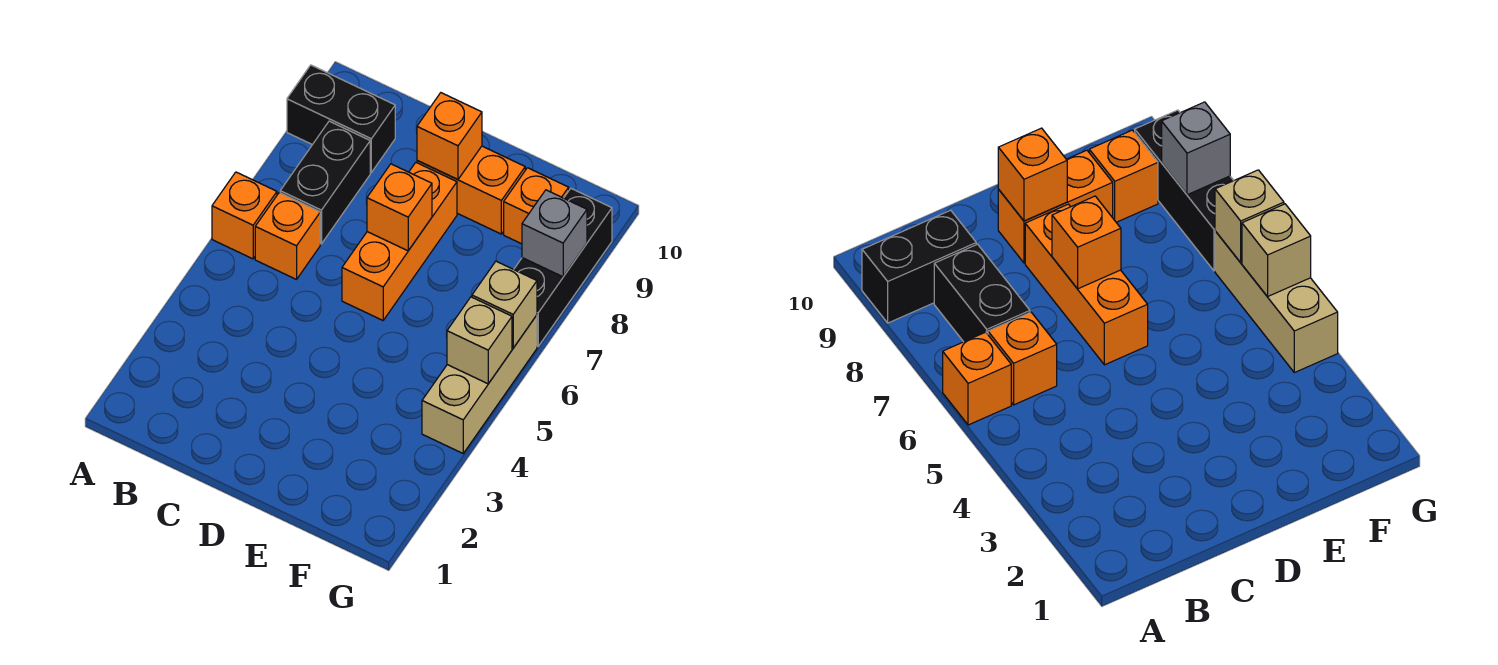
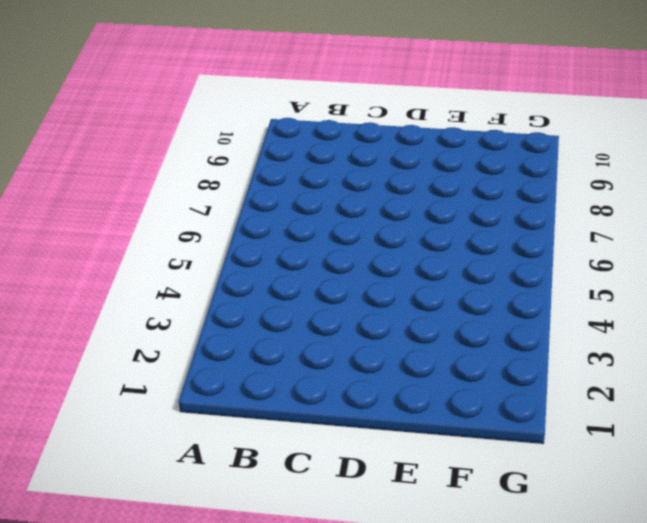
none -> orange 1x1 brick [212,172,277,259]
none -> black 1x2 brick [287,65,395,172]
none -> orange 1x1 brick [255,193,320,279]

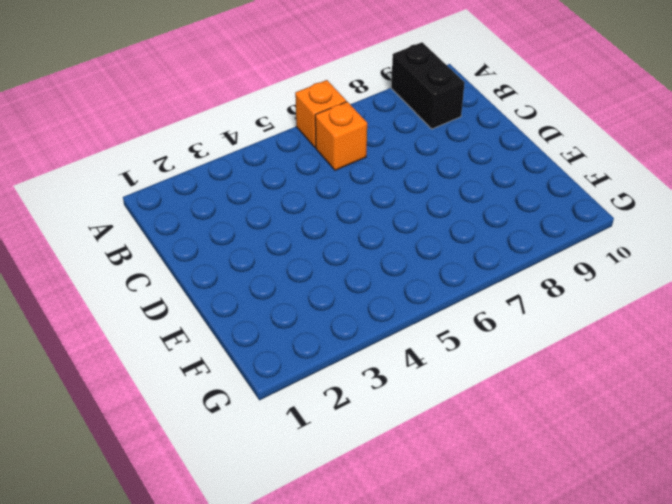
none -> black 1x2 brick [280,121,370,244]
none -> orange 1x3 brick [342,163,457,320]
none -> orange 1x2 brick [417,146,525,234]

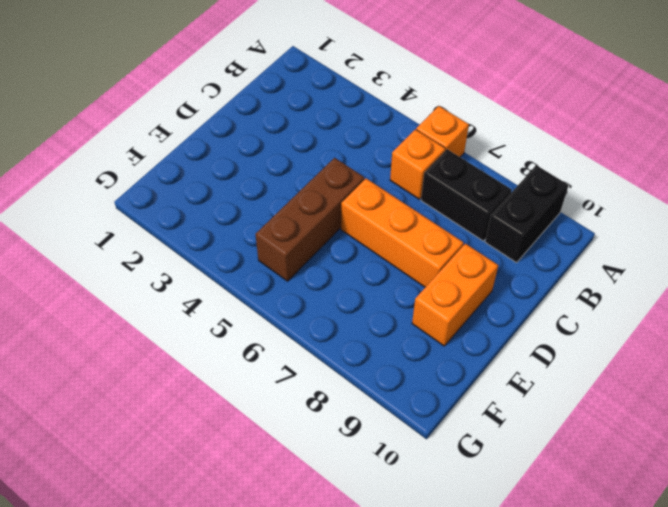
brown 1x3 brick [255,158,364,281] -> none
none -> orange 1x1 brick [504,168,569,244]
none -> tan 1x3 brick [422,315,537,453]
none -> black 1x3 brick [514,189,612,346]

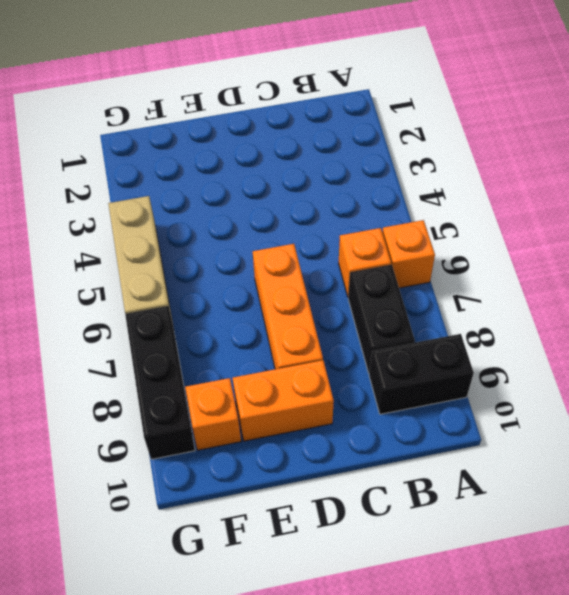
none -> orange 1x1 brick [367,164,432,251]
none -> orange 1x1 brick [417,93,482,180]
none -> tan 1x1 brick [447,297,512,384]

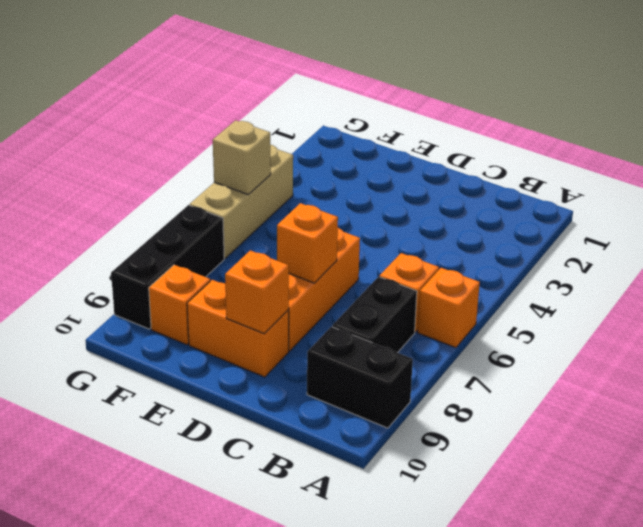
none -> tan 1x1 brick [472,261,537,348]
none -> grey 1x1 brick [522,190,587,277]

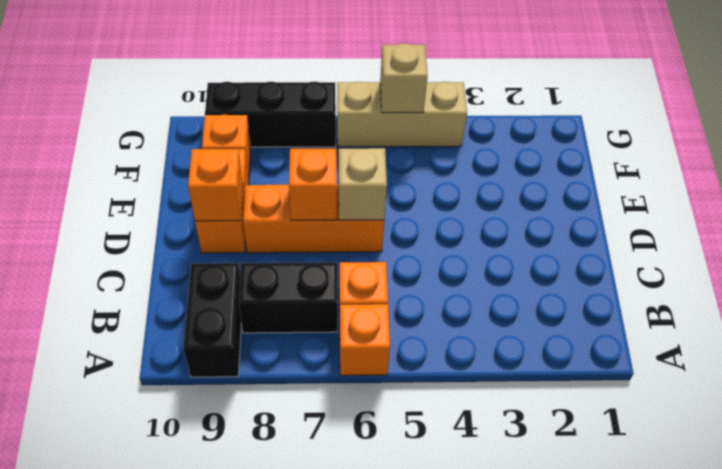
tan 1x1 brick [339,148,387,220] -> tan 1x1 brick moved to [472,261,537,348]
none -> grey 1x1 brick [522,190,587,277]

